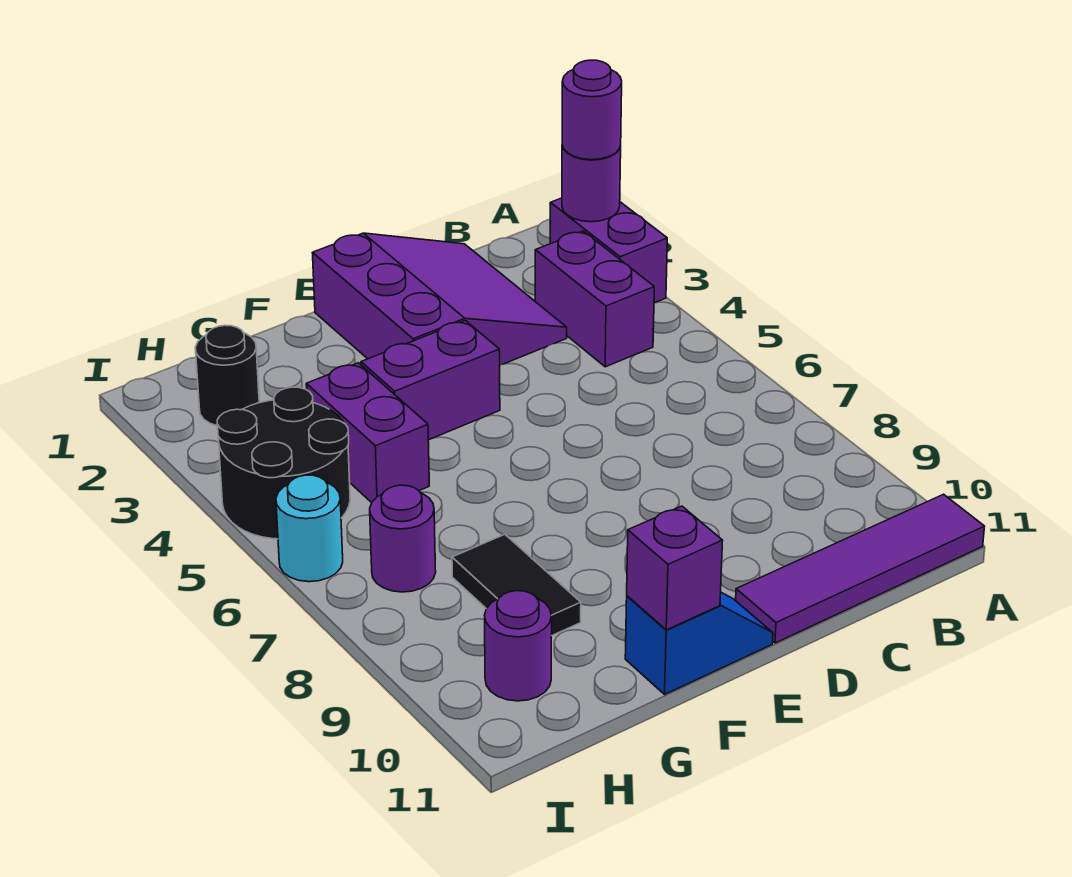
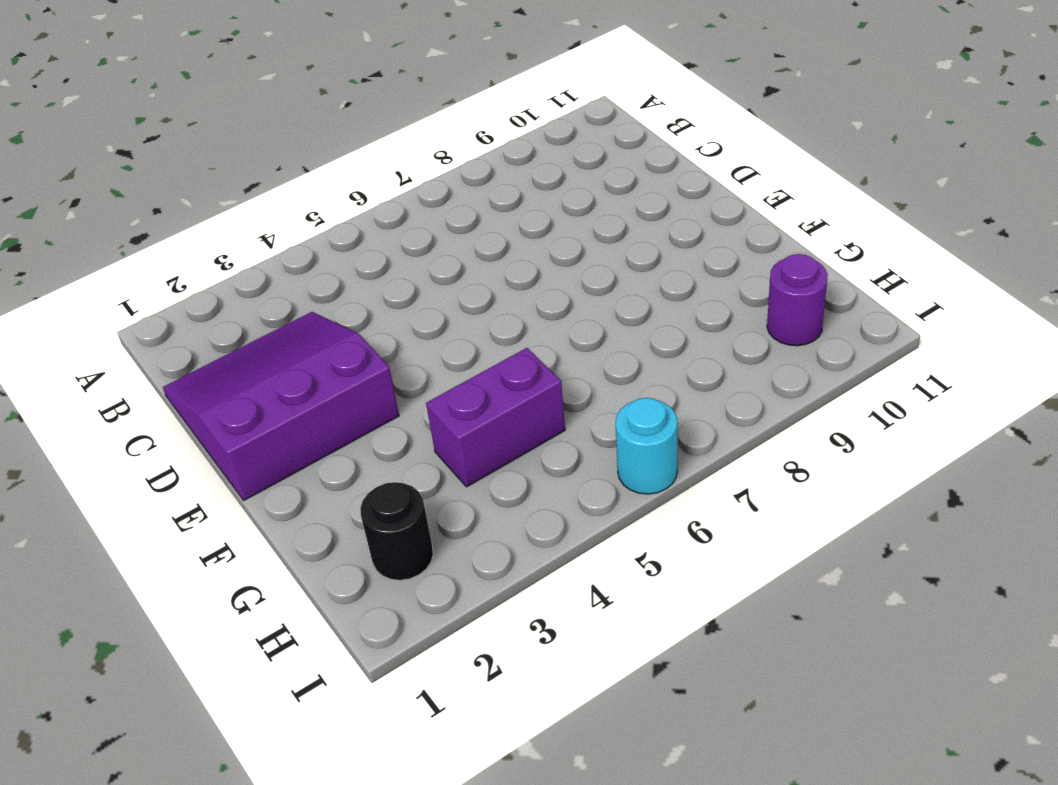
none -> purple 1x2 brick [550,198,667,303]
none -> purple 1x4 tile [736,494,985,643]
none -> purple 1x2 brick [535,231,654,367]

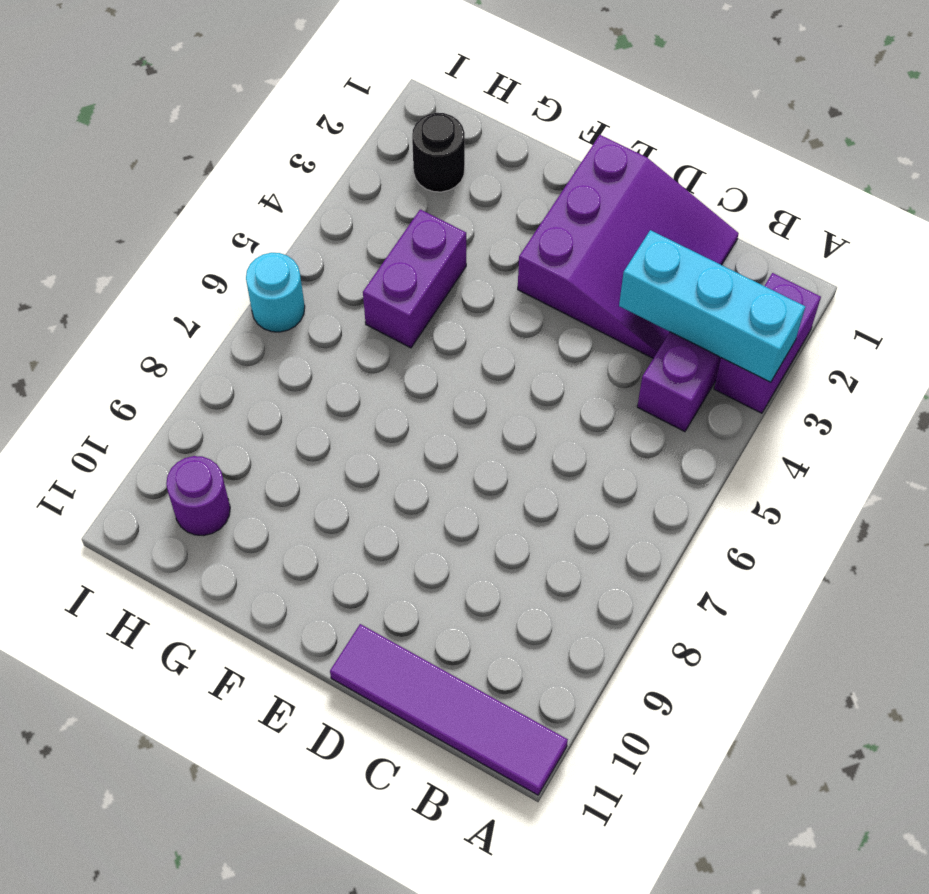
cyan 1x3 brick [619,230,805,382] -> none
none -> purple 1x2 brick [361,321,500,440]
none -> blue 1x2 slope [625,593,773,694]
none -> black 1x2 tile [452,534,581,636]

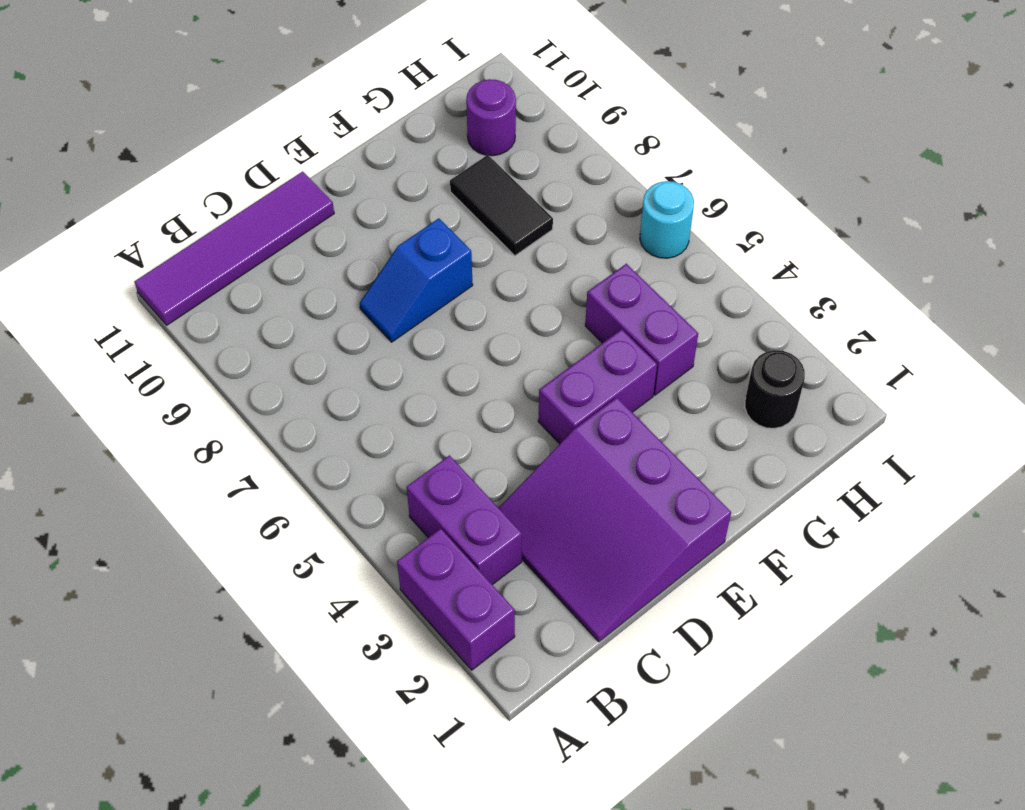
blue 1x2 slope [360,218,473,342] -> blue 1x2 slope moved to [625,593,773,694]
none -> black 2x2 round brick [217,387,350,539]
none -> purple 1x1 round brick [370,485,436,592]
none -> purple 1x1 round brick [562,145,621,222]

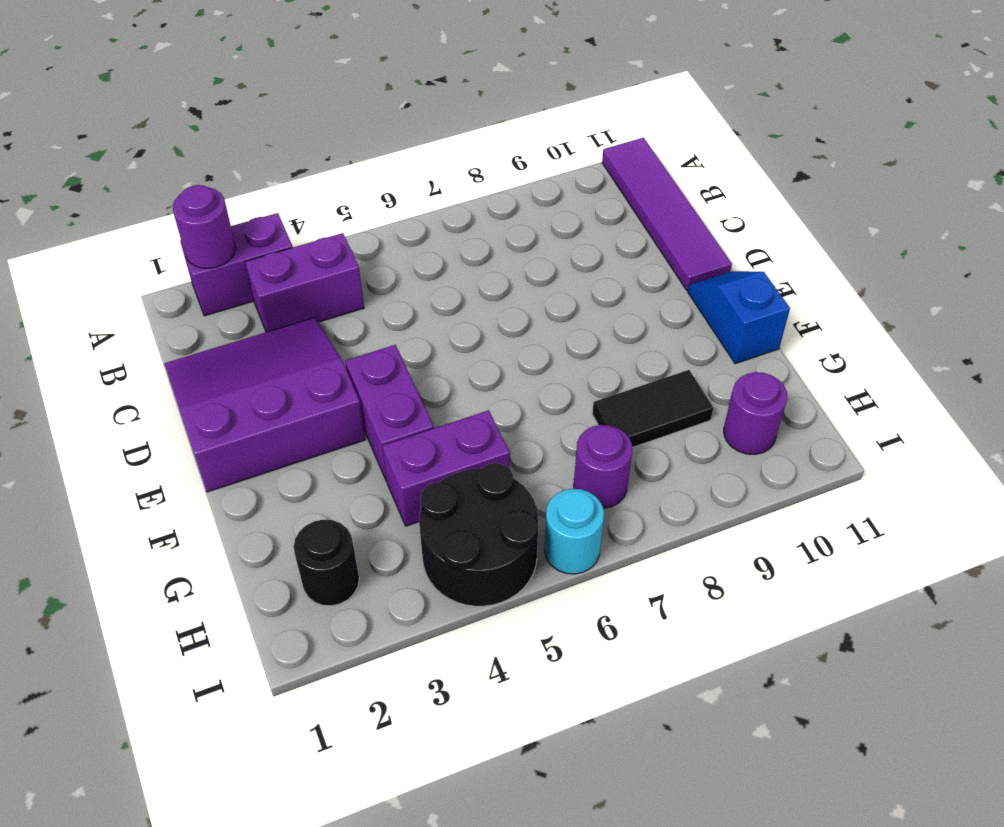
none -> purple 1x1 brick [627,506,723,630]
none -> purple 1x1 round brick [562,60,622,160]

